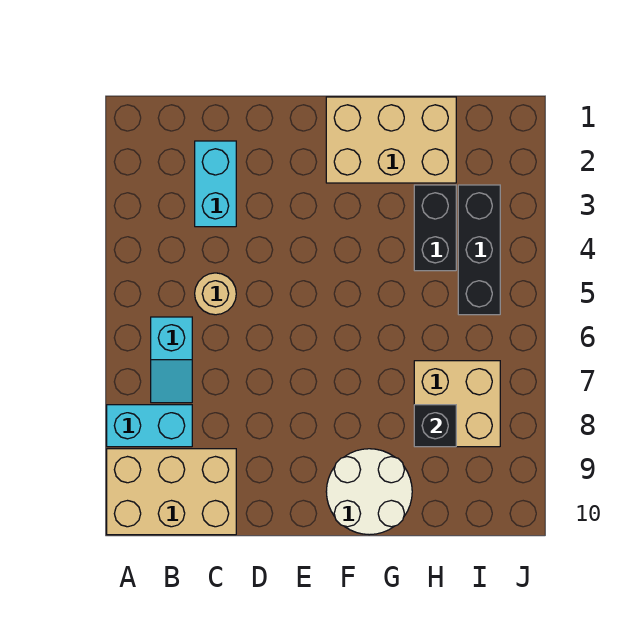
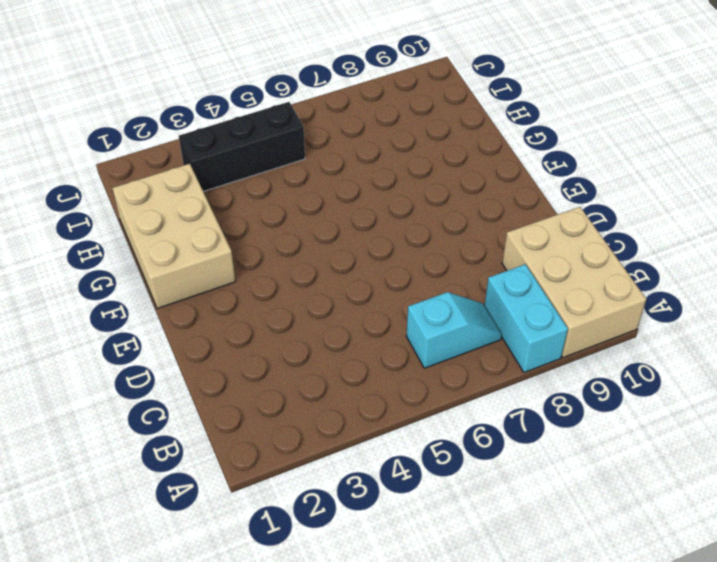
none -> cyan 1x2 brick [195,141,236,227]
none -> tan 1x1 round brick [195,273,236,315]

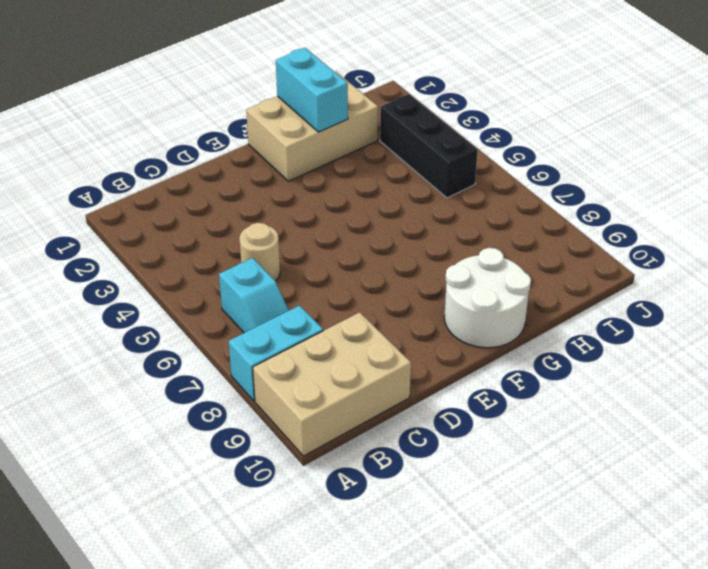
cyan 1x2 brick [276,48,348,132] -> cyan 1x2 brick moved to [195,141,236,227]
none -> black 1x2 brick [414,185,456,271]
none -> tan 2x2 brick [414,361,500,447]

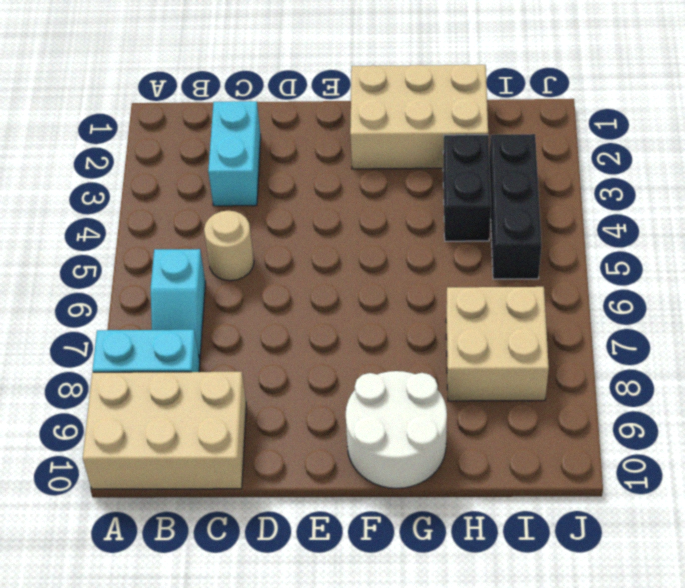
none -> black 1x1 brick [414,405,456,447]

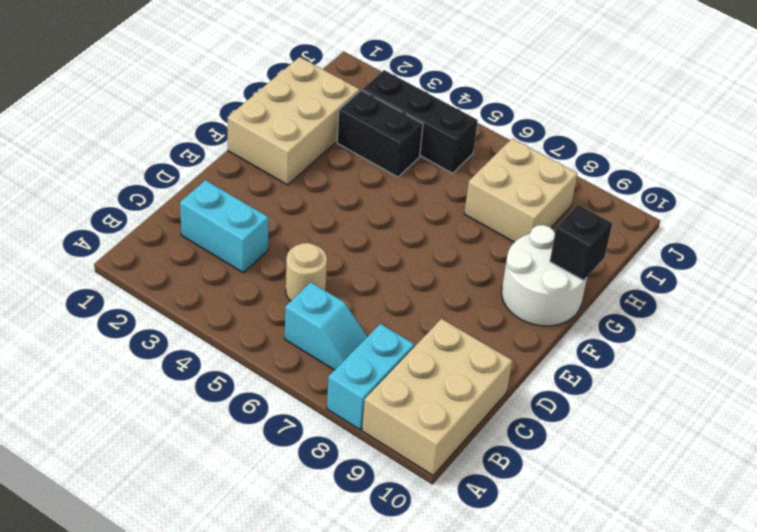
black 1x1 brick [550,205,612,281] -> black 1x1 brick moved to [414,405,456,447]

